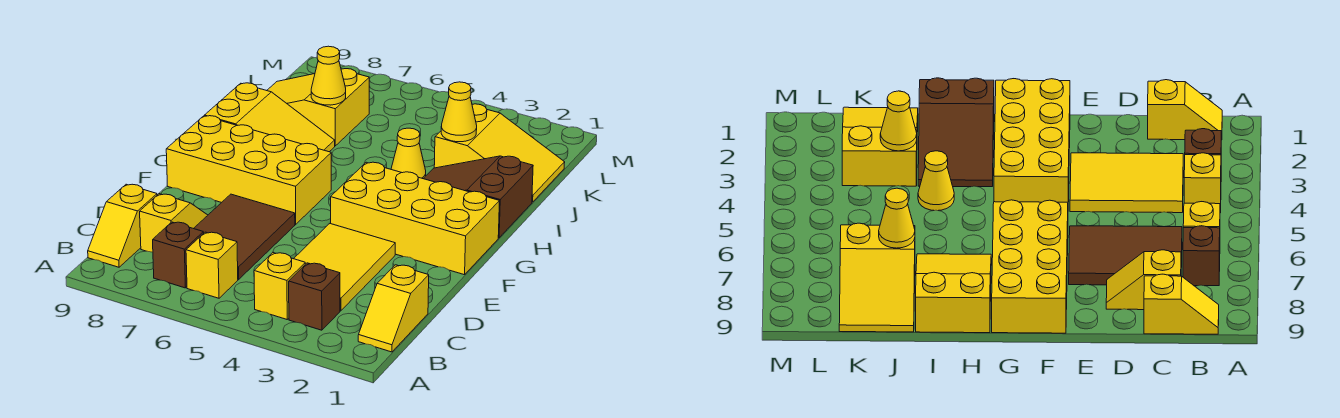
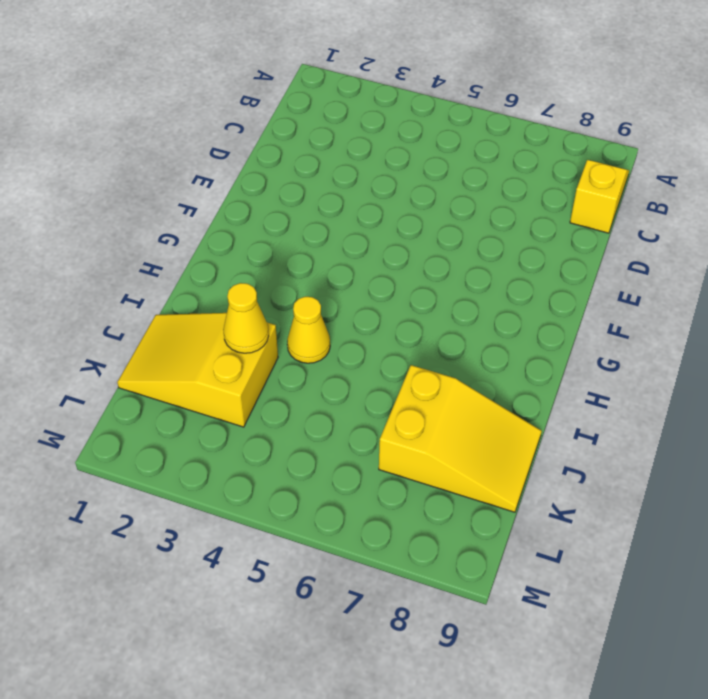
none -> yellow 1x2 slope [358,265,429,352]
none -> brown 1x1 brick [289,263,340,330]
none -> yellow 1x1 brick [254,253,305,319]

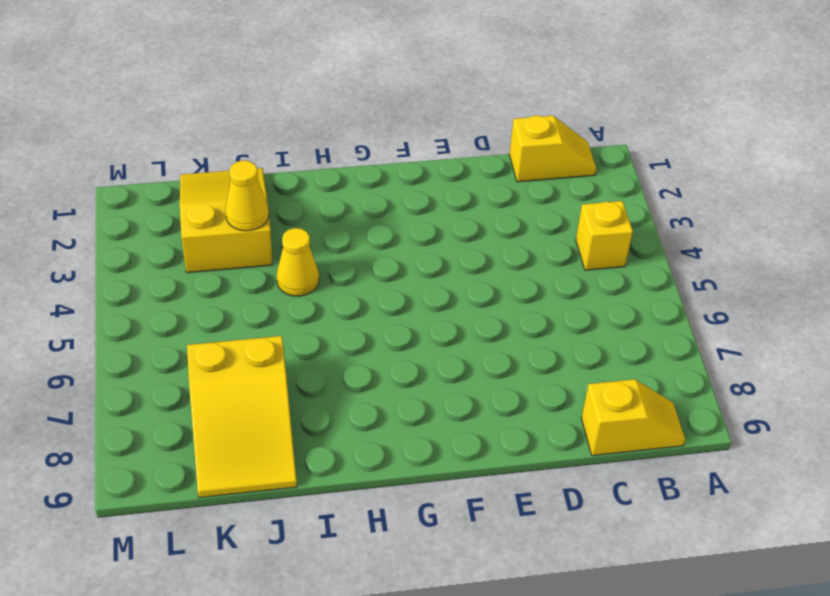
none -> brown 1x1 brick [289,263,340,330]
none -> yellow 1x1 brick [186,232,238,298]
none -> brown 1x1 brick [153,222,204,288]

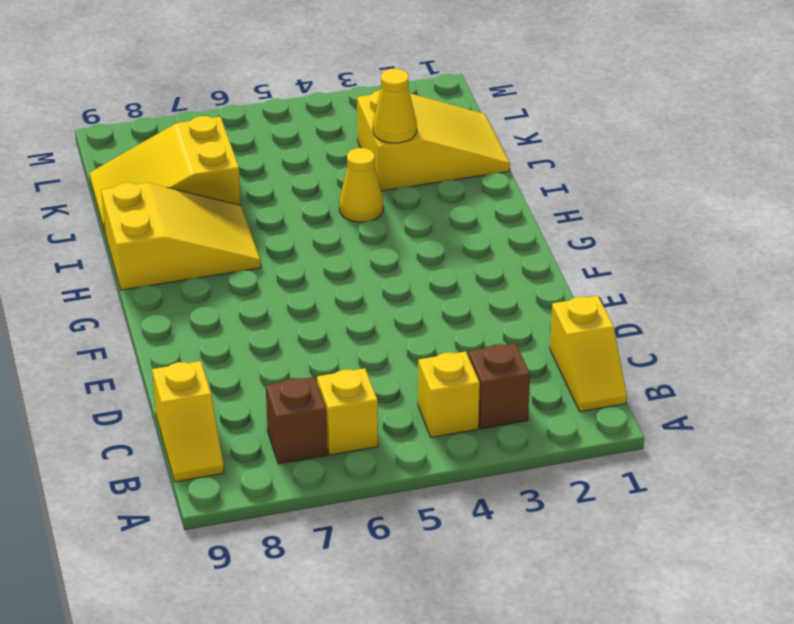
none -> yellow 2x3 tile [294,224,395,311]
none -> brown 2x3 tile [194,194,295,279]
none -> yellow 1x2 slope [140,194,208,252]

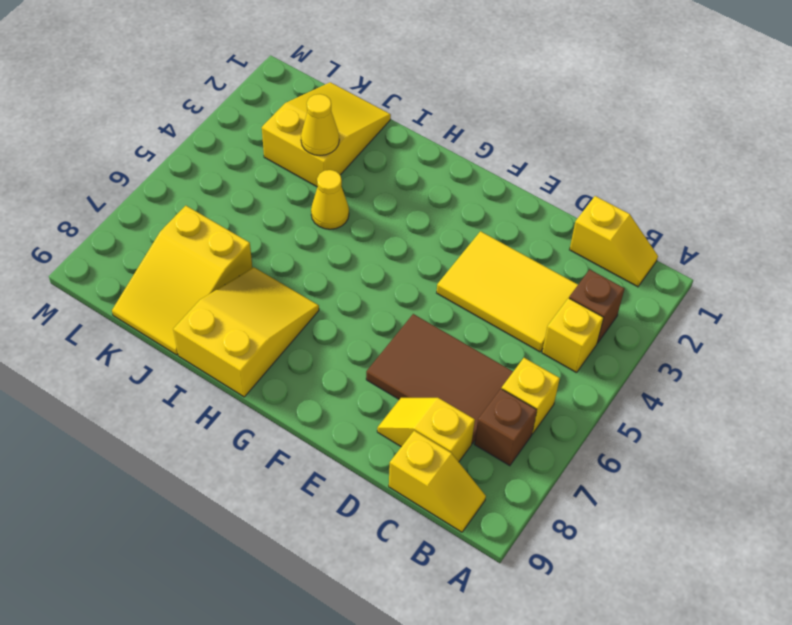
none -> yellow 2x4 brick [331,162,499,275]
none -> yellow 2x4 brick [166,116,331,224]
none -> brown 2x3 slope [423,156,533,238]

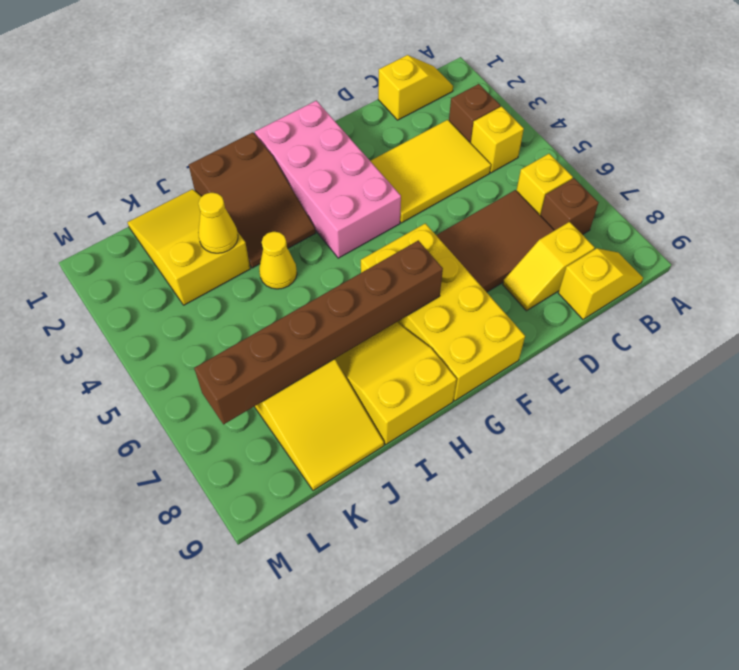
pink 2x4 brick [255,101,401,258] -> yellow 2x4 brick [331,162,499,275]
brown 1x6 brick [194,240,443,424] -> yellow 1x1 cone [311,46,346,105]

